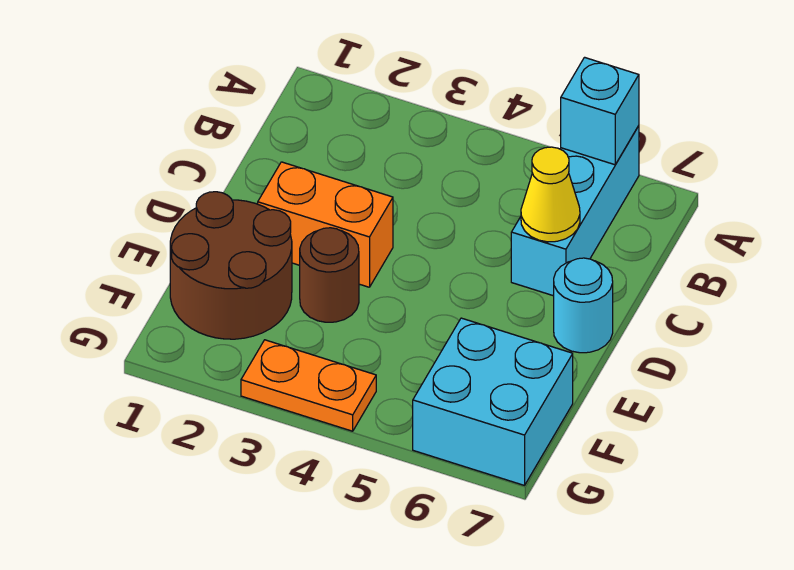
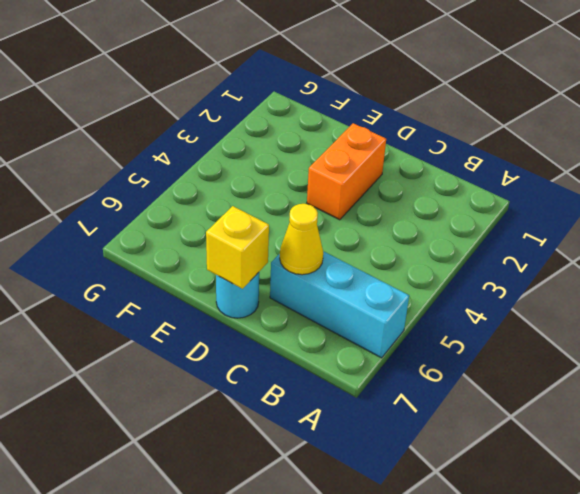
yellow 1x1 brick [206,206,269,289] -> none
none -> brown 2x2 round brick [170,192,292,339]
none -> brown 1x1 round brick [300,228,359,322]

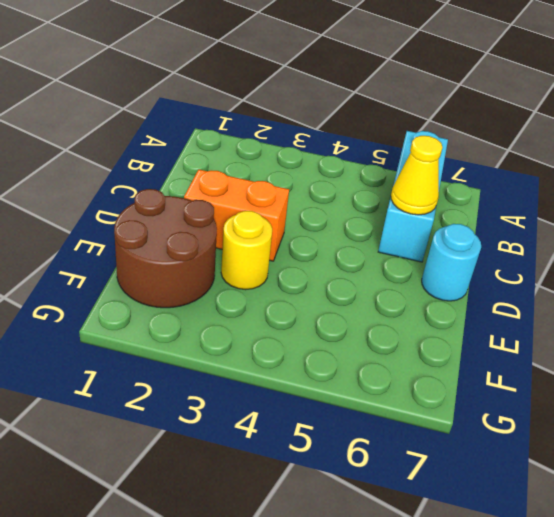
yellow 1x1 round brick [221,211,272,290] -> brown 1x1 round brick [300,228,359,322]
none -> cyan 2x2 brick [413,318,573,485]
none -> orange 1x2 plate [241,340,376,431]

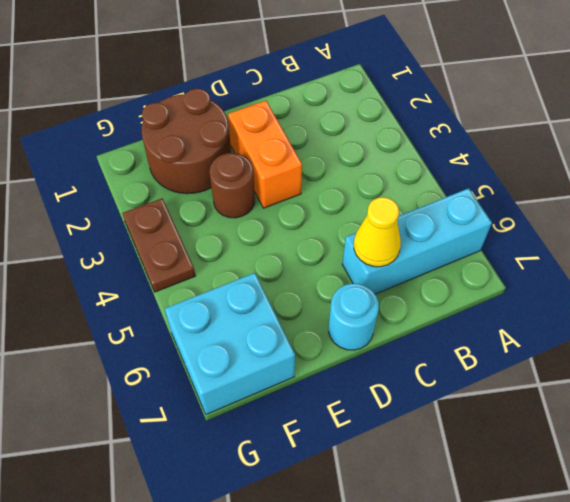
brown 1x2 plate [122,198,196,292] -> orange 1x2 plate [241,340,376,431]
none -> cyan 1x1 brick [561,57,639,165]

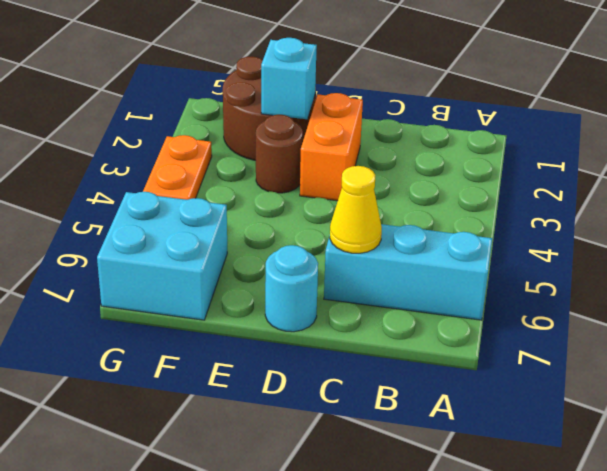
cyan 1x1 brick [261,38,317,119] -> cyan 1x1 brick moved to [561,57,639,165]

